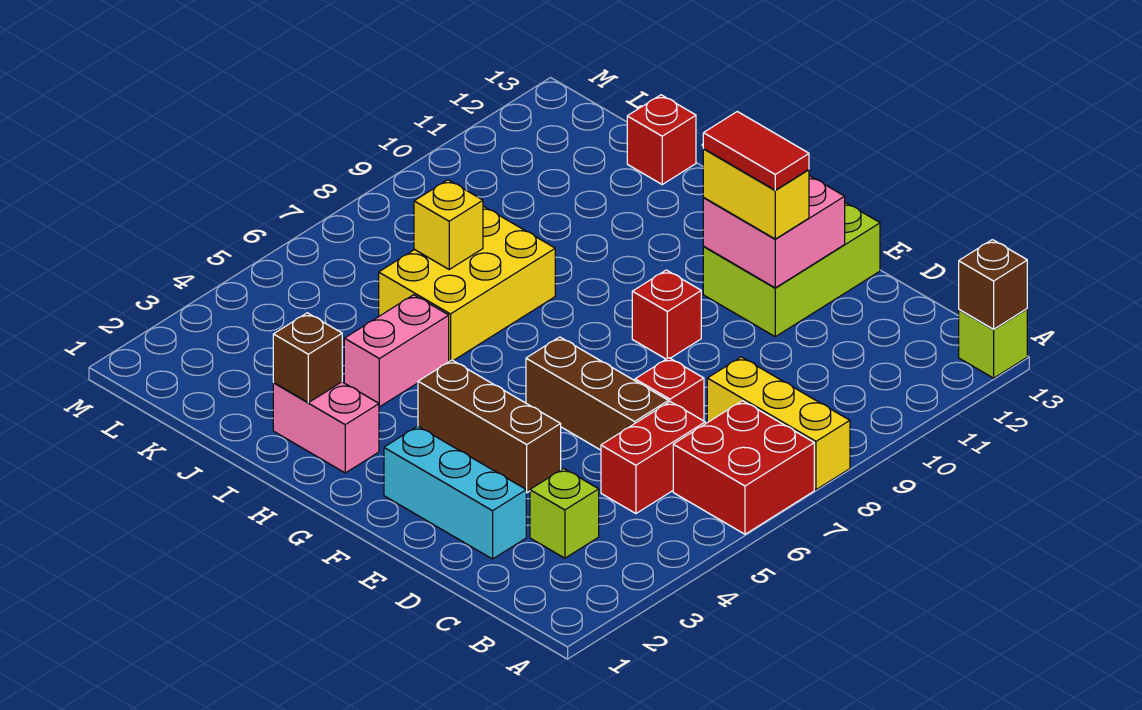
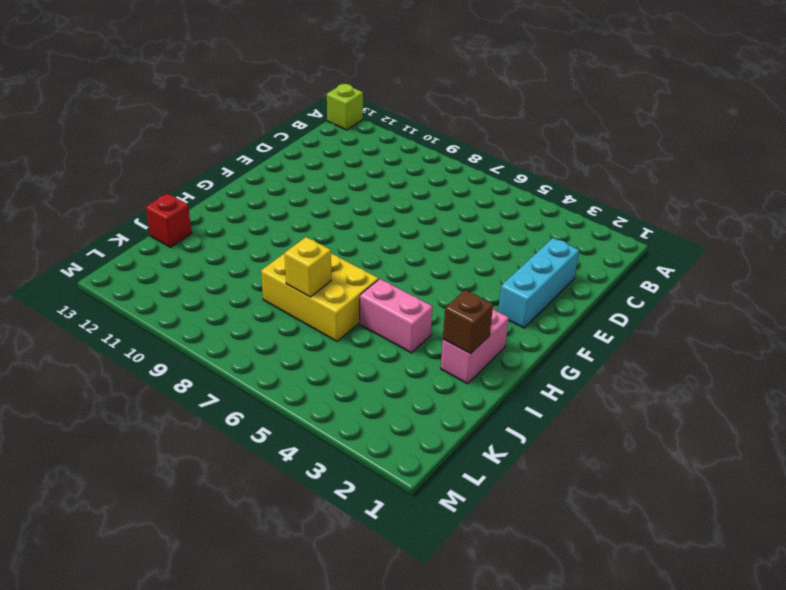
none -> red 2x2 brick [673,401,814,534]
none -> yellow 1x3 brick [707,357,850,490]
none -> lime 1x1 brick [530,468,599,558]

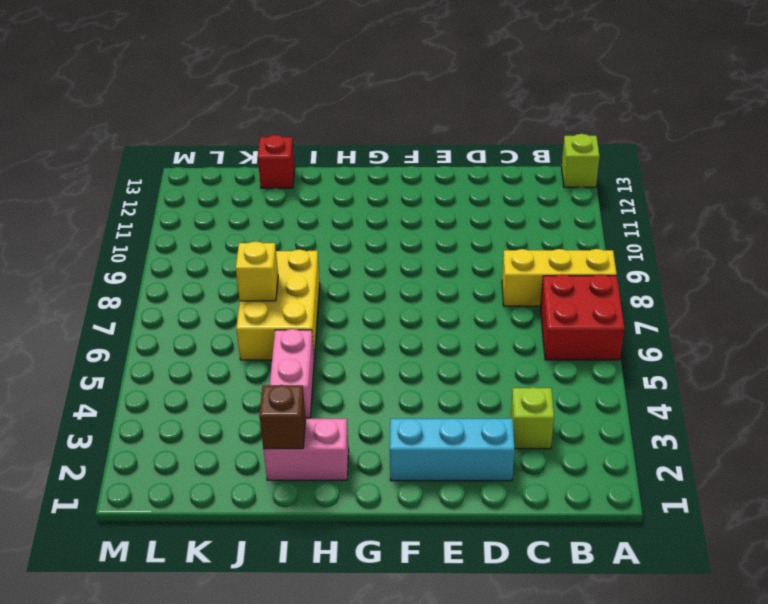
none -> red 1x2 brick [601,402,705,514]
none -> brown 1x3 brick [526,337,668,450]
none -> red 1x1 brick [635,358,704,421]

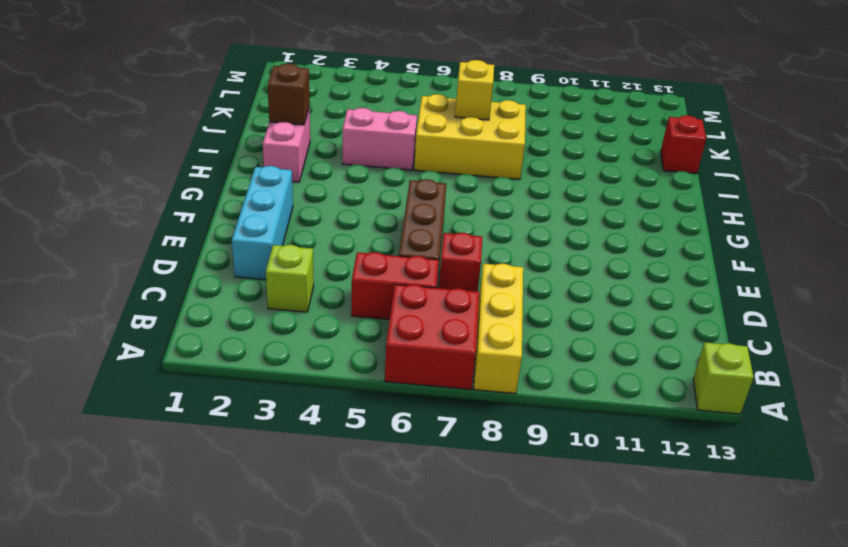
none -> brown 1x3 brick [418,360,561,493]
none -> lime 2x3 brick [703,202,880,337]
none -> red 1x1 brick [632,270,701,359]

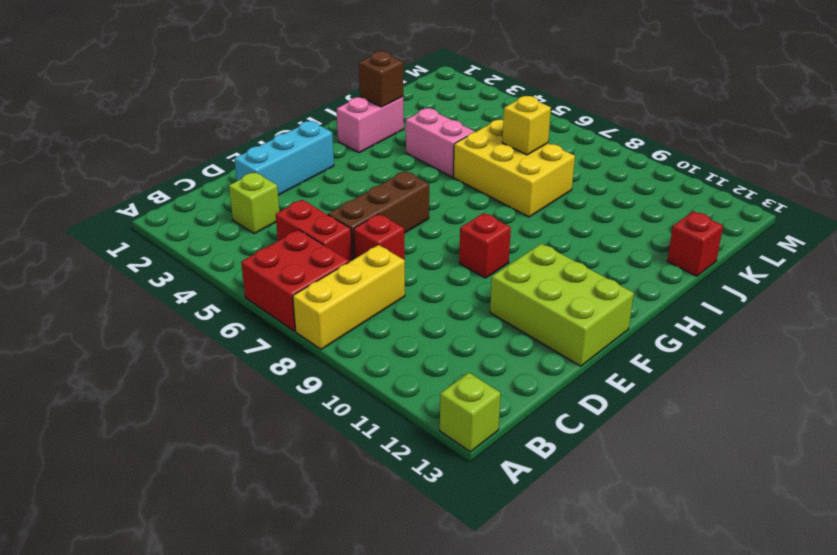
none -> brown 1x3 brick [418,360,561,493]
none -> brown 1x1 brick [959,240,1027,329]
none -> pink 2x2 brick [703,176,845,288]

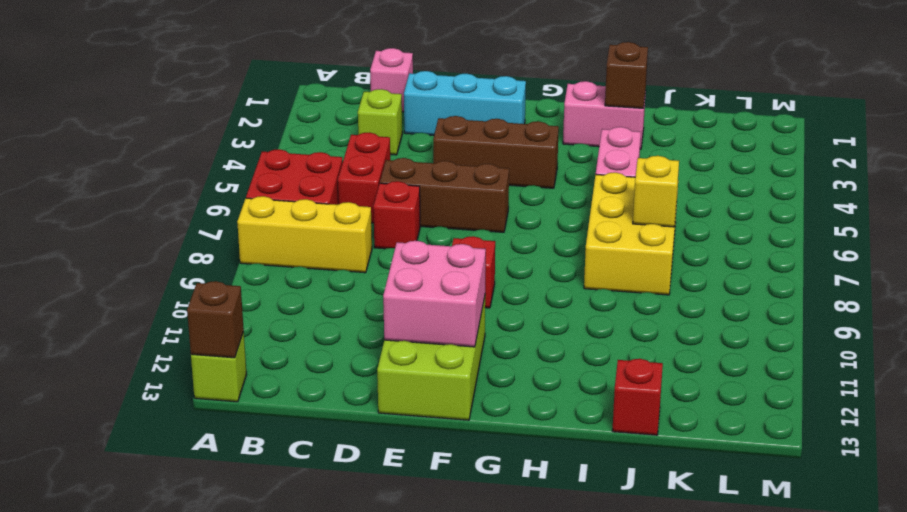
pink 1x1 brick [370,48,413,112] -> none
none -> yellow 1x2 brick [703,149,809,239]
none -> red 1x2 tile [703,112,809,190]

